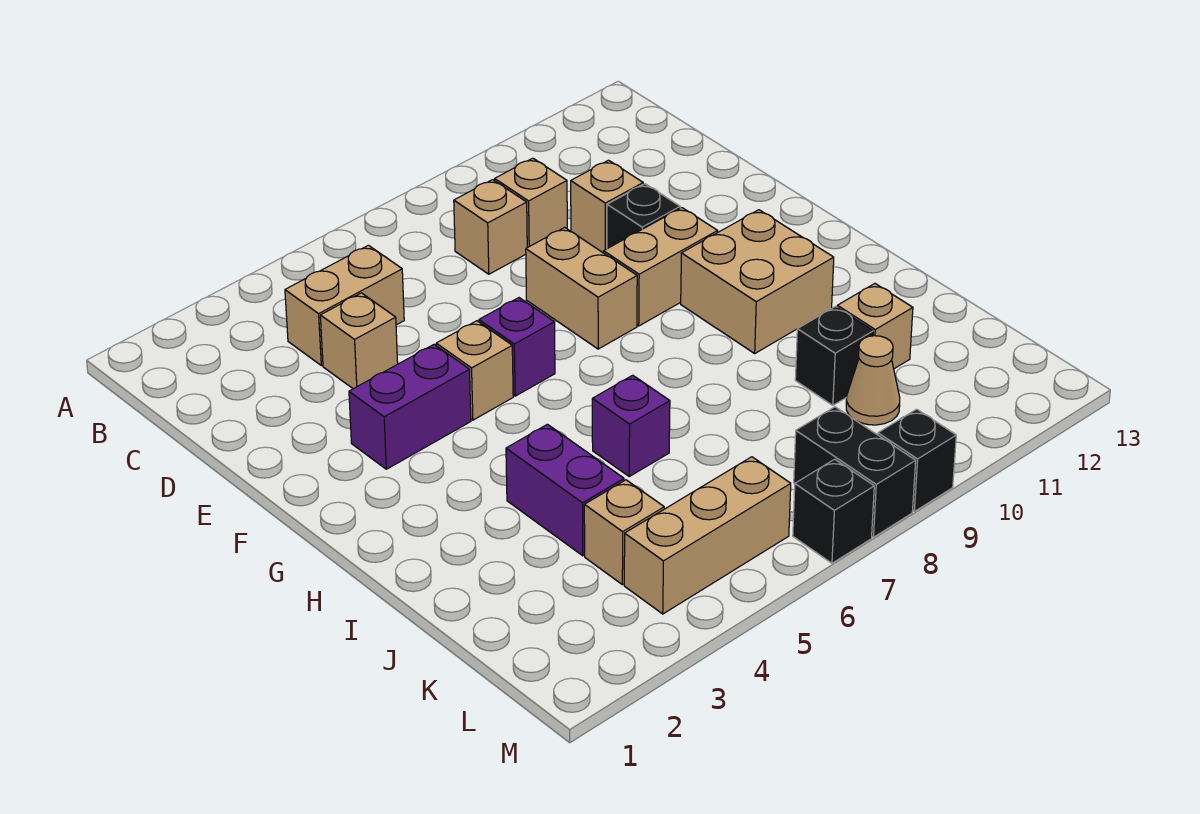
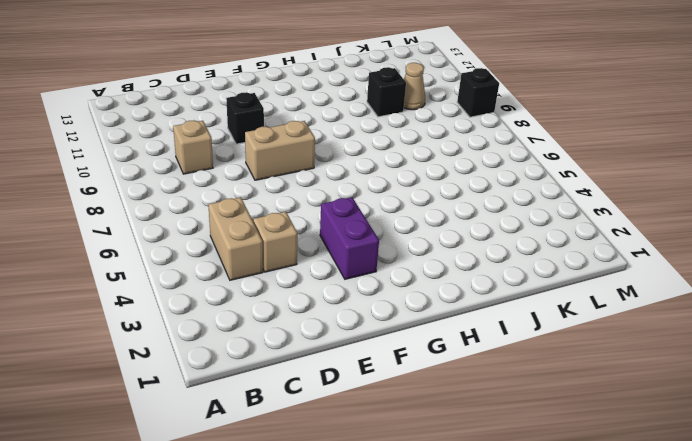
none -> tan 1x1 brick [454,180,527,274]
none -> tan 1x1 brick [571,160,643,253]
none -> tan 1x1 brick [436,321,513,420]

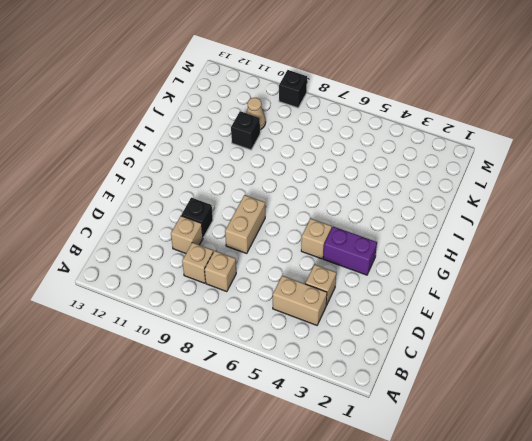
none -> purple 1x1 brick [479,298,555,396]
none -> tan 1x2 brick [604,208,718,326]
none -> tan 2x2 brick [681,210,834,353]

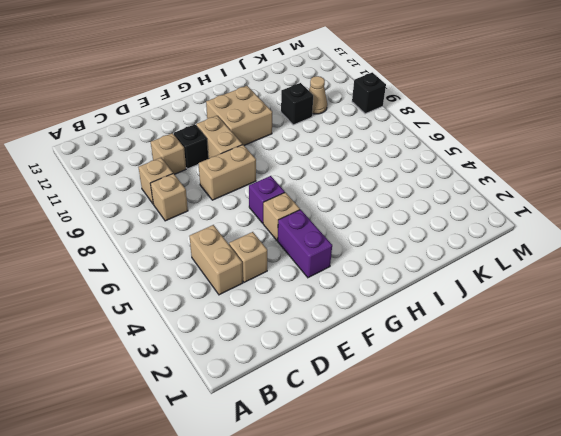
none -> purple 1x2 brick [506,424,624,556]
none -> purple 1x1 brick [592,375,670,476]
none -> tan 1x1 brick [837,284,913,369]

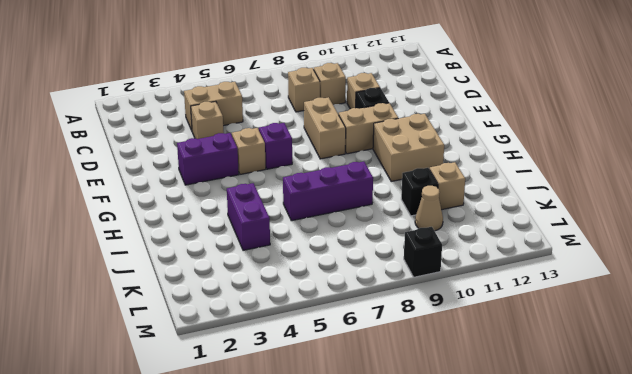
purple 1x3 brick [283,162,373,221] -> purple 1x1 brick [592,375,670,476]
none -> tan 1x1 brick [584,480,664,585]
none -> tan 1x3 brick [624,457,791,614]
none -> black 1x2 brick [794,407,916,537]

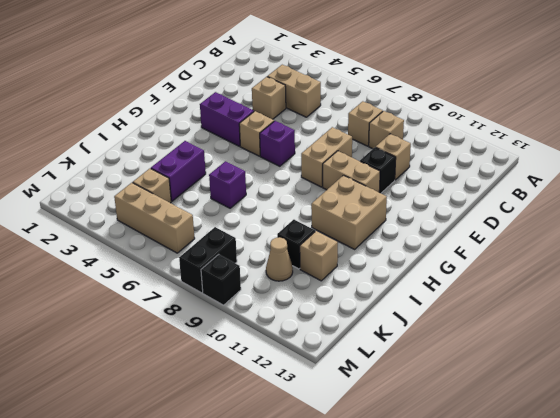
none -> black 1x1 brick [793,459,874,563]

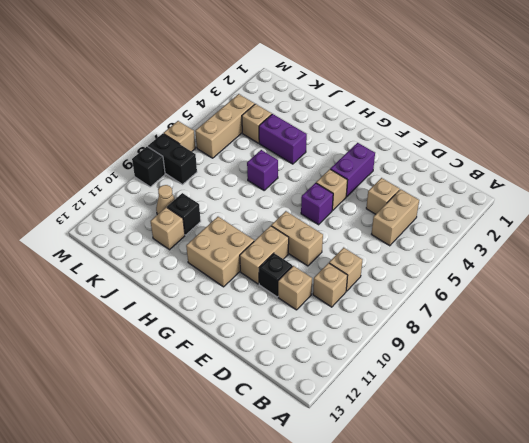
tan 1x1 brick [164,121,195,152] -> black 1x1 brick [793,459,874,563]

